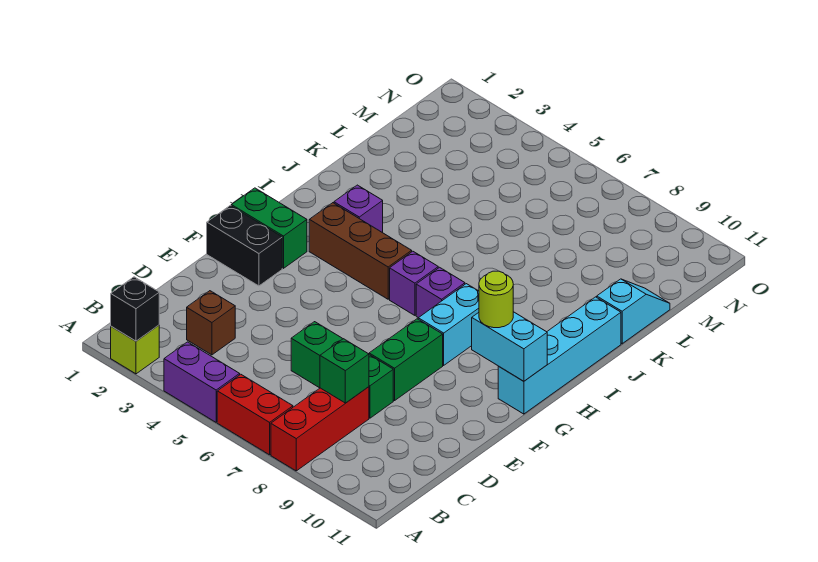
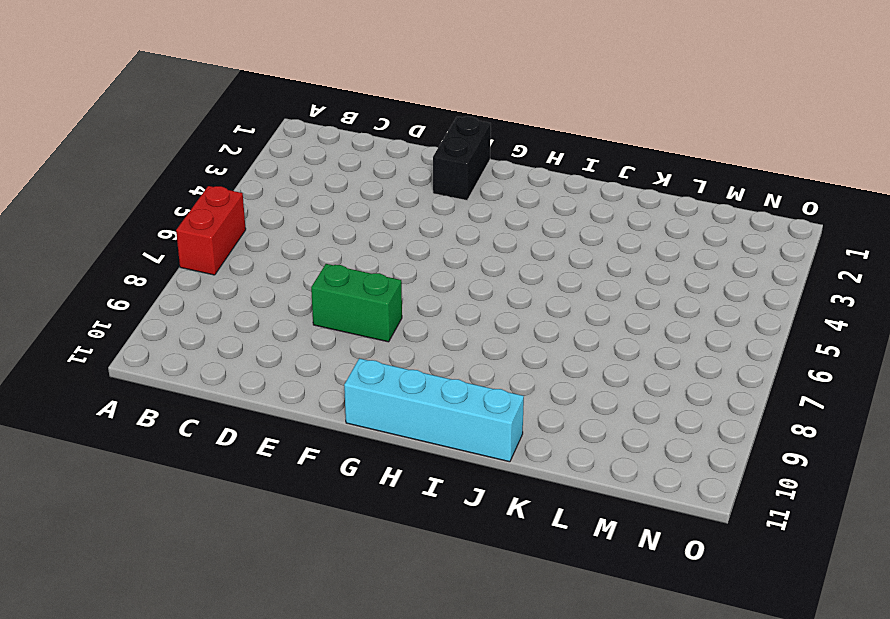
none -> lime 1x1 brick [111,325,159,374]
none -> purple 1x2 brick [164,342,240,422]
none -> red 1x3 brick [271,387,369,471]

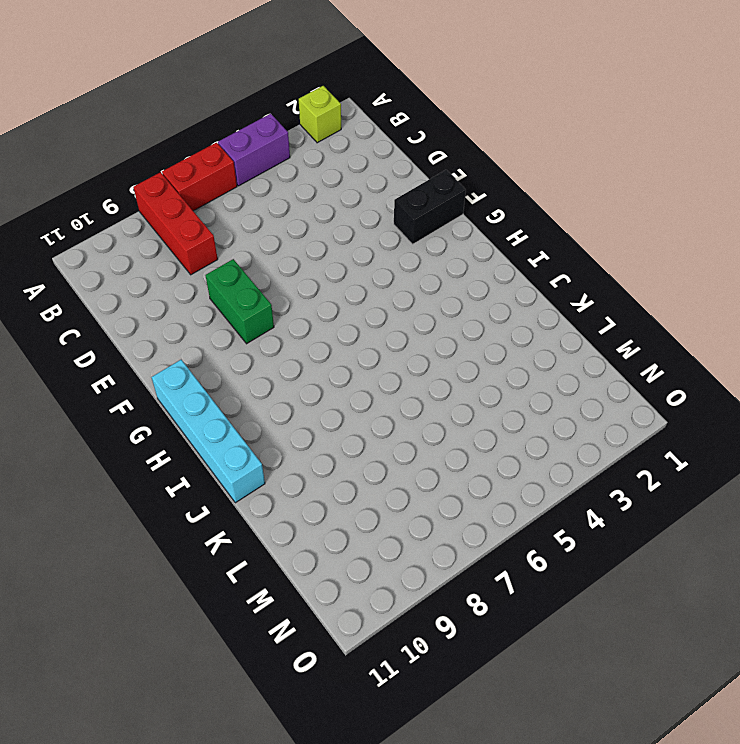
none -> brown 1x1 brick [187,291,235,355]
none -> green 1x3 brick [291,322,393,418]
none -> green 1x2 brick [231,188,307,268]

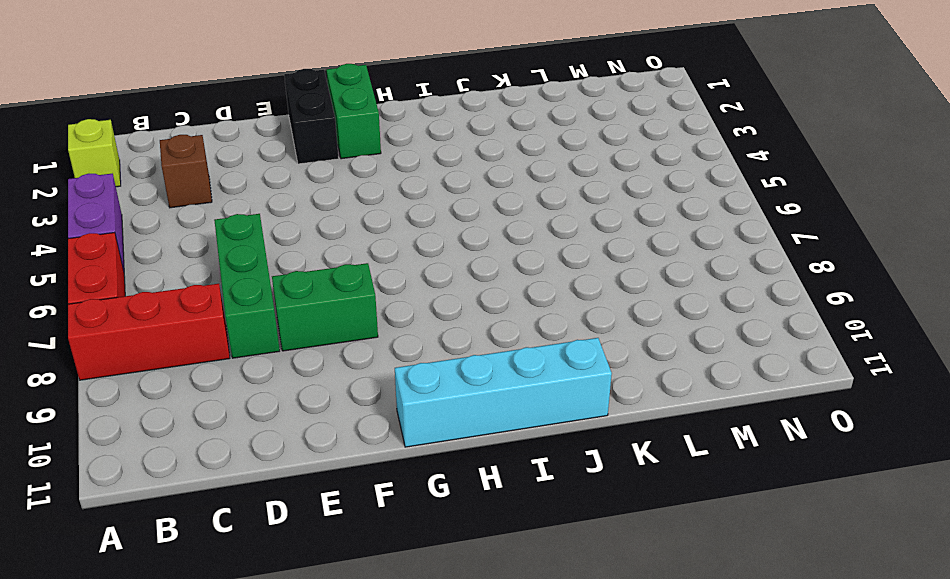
none -> cyan 1x2 brick [418,284,479,365]
none -> brown 1x3 brick [309,203,412,299]
none -> purple 1x1 brick [390,251,438,315]

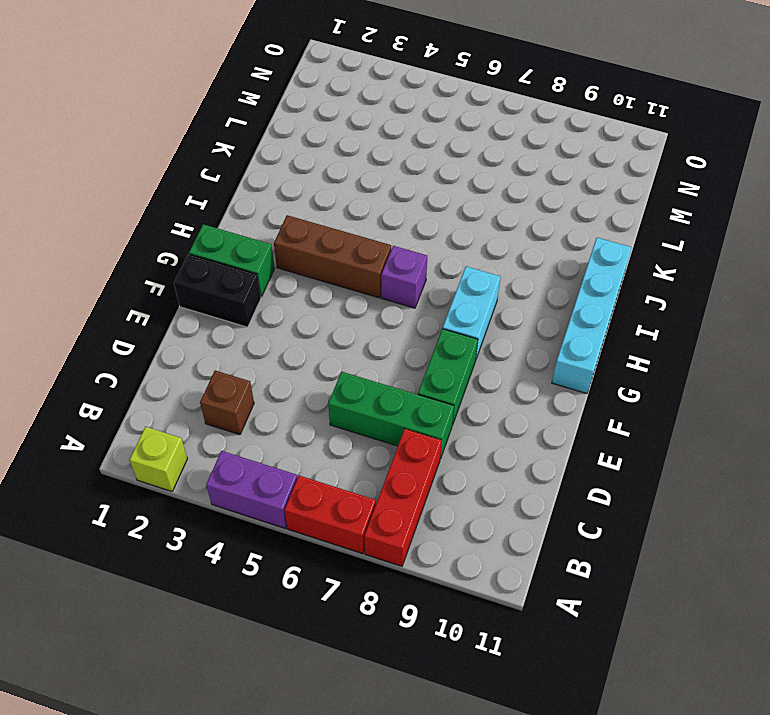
none -> purple 1x1 brick [416,267,465,318]
none -> purple 1x1 brick [334,185,383,233]
none -> cyan 1x2 slope [597,279,670,344]

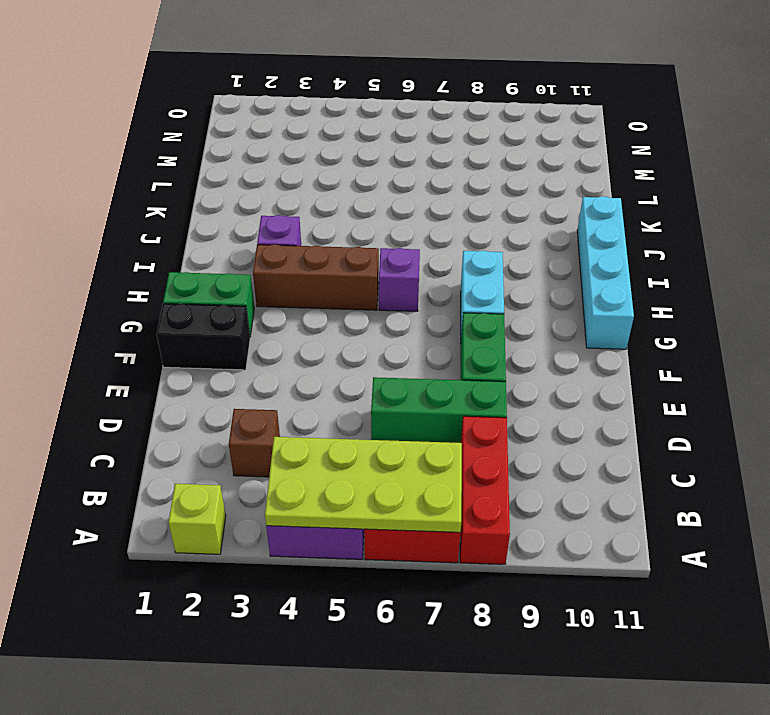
lime 2x4 plate [265,437,462,532] -> none
none -> purple 1x1 brick [416,267,465,318]
none -> cyan 1x2 slope [597,279,670,344]
none -> black 1x1 brick [111,277,159,341]

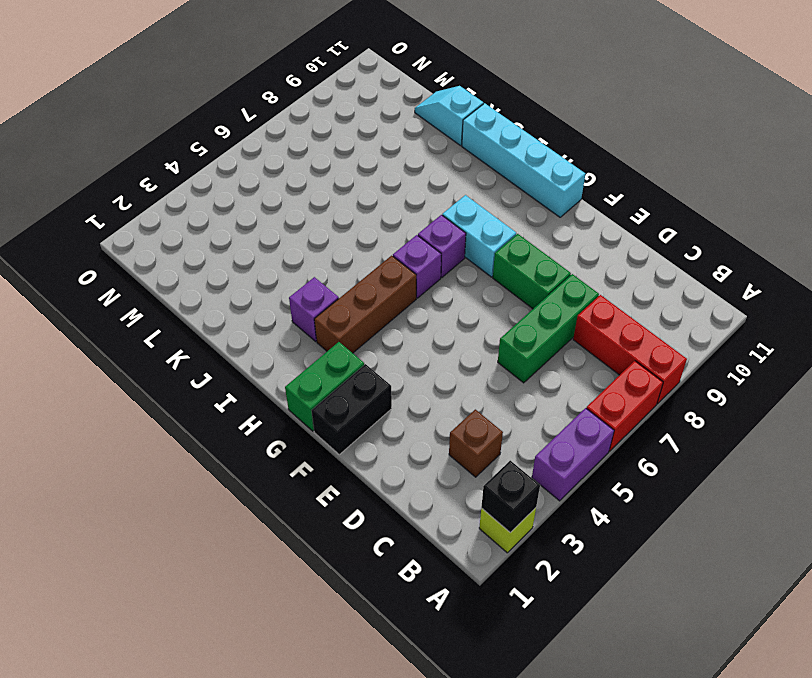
none -> green 1x1 brick [320,339,369,403]
none -> cyan 1x2 brick [472,312,547,381]
none -> lime 1x1 round brick [479,271,513,328]

